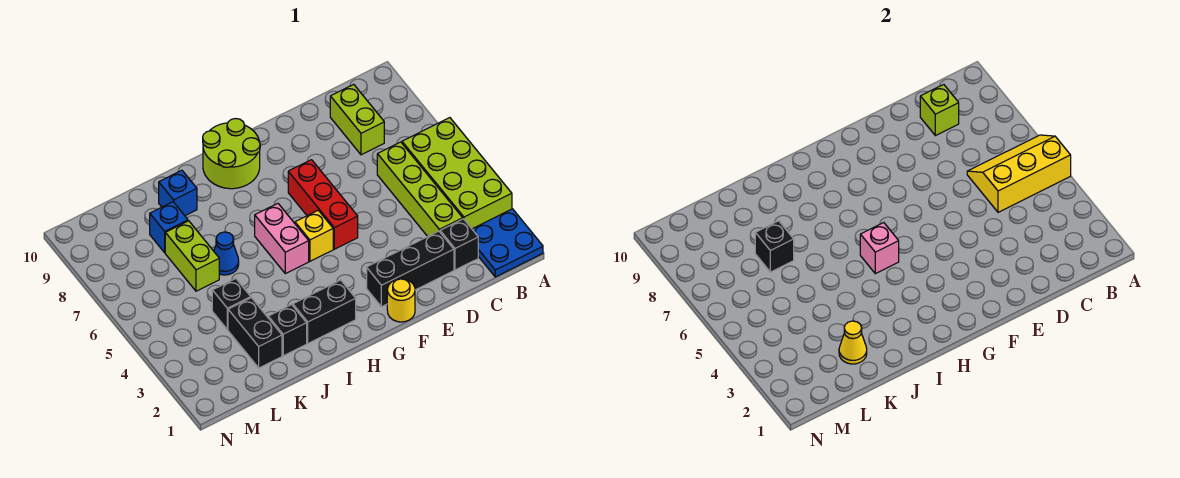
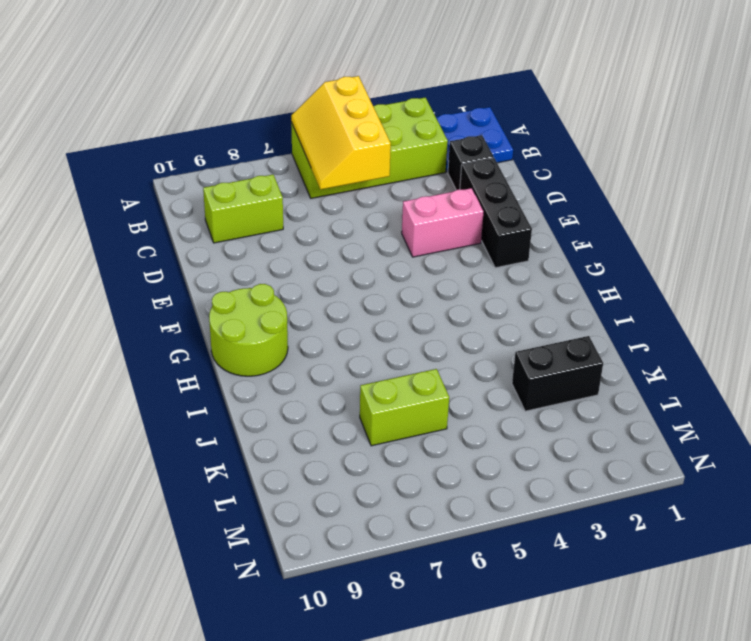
pink 1x2 brick [402,188,484,257] -> pink 1x2 brick moved to [255,204,309,274]
none -> lime 1x4 brick [377,142,463,236]
none -> yellow 1x1 round brick [387,279,415,322]
none -> red 1x3 brick [288,160,358,249]

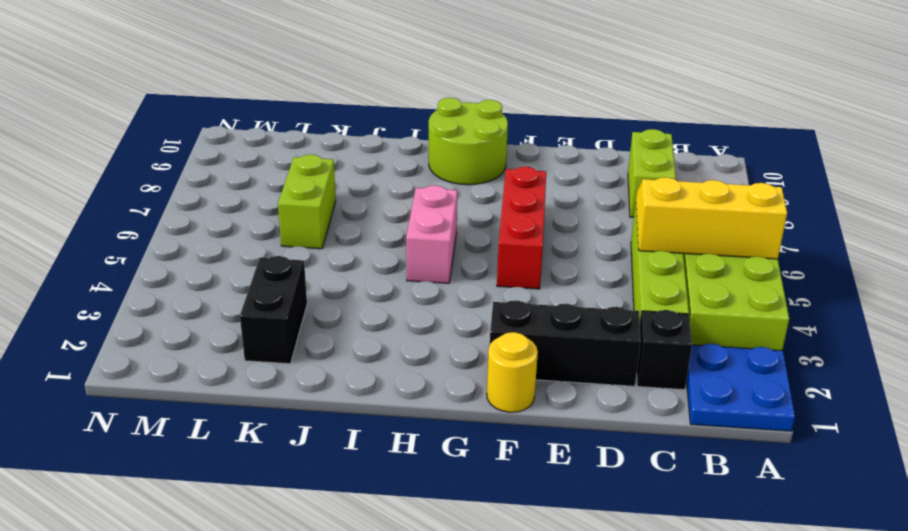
none -> yellow 1x1 brick [295,210,333,261]
none -> black 1x2 brick [293,280,356,343]
none -> black 1x1 brick [268,305,307,356]

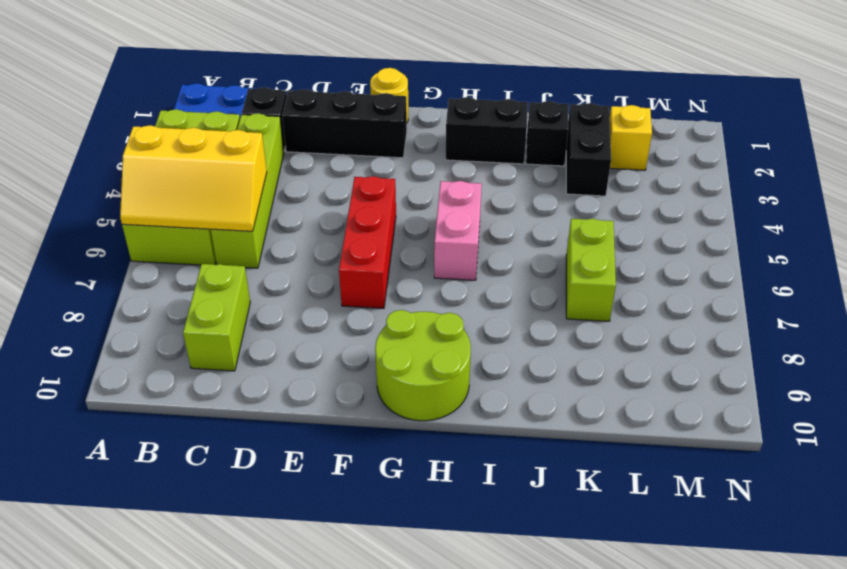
yellow 1x1 brick [610,105,652,170] -> yellow 1x1 brick moved to [295,210,333,261]
none -> blue 1x1 cone [214,232,239,275]
none -> blue 1x1 brick [159,170,197,216]
none -> black 1x1 brick [212,279,251,330]

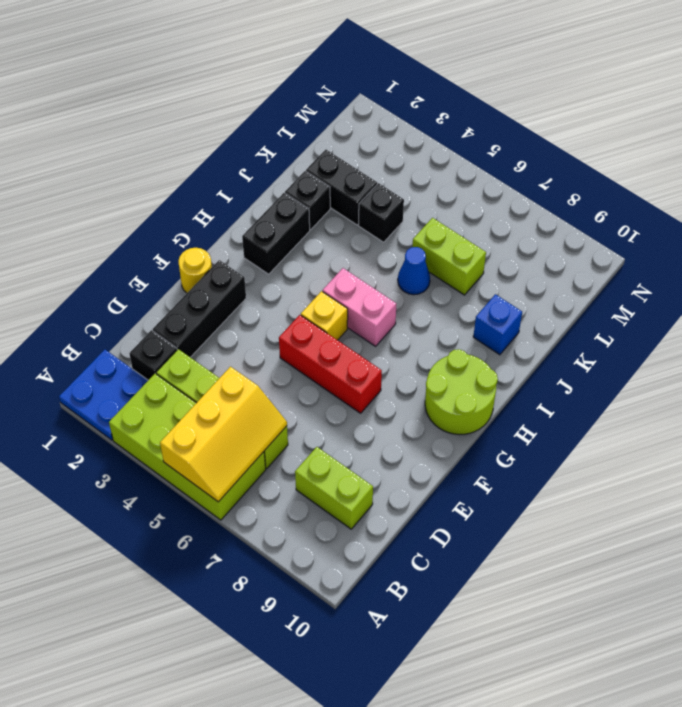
none -> blue 1x1 brick [150,202,188,253]
none -> lime 1x1 brick [920,85,959,136]
none -> pink 1x1 brick [860,223,899,274]

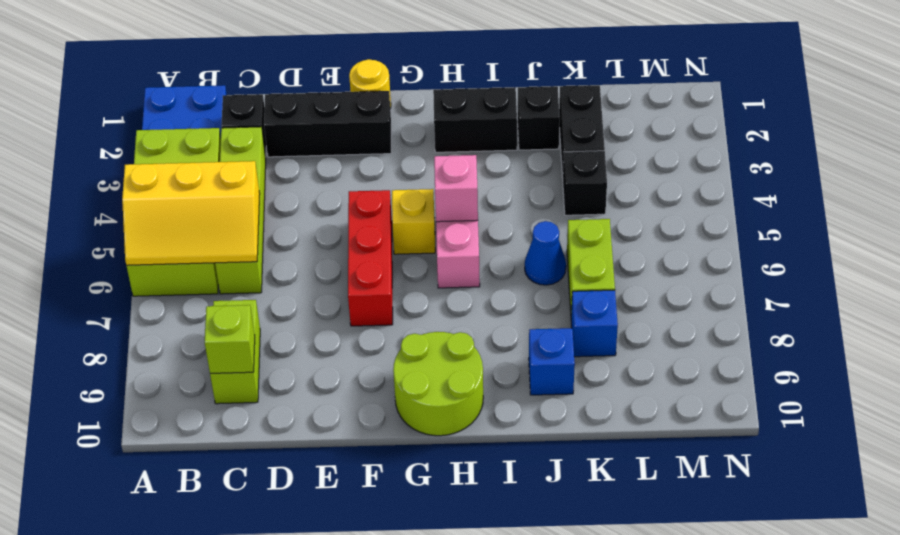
none -> yellow 1x1 cone [839,321,867,364]
none -> black 1x1 brick [755,221,794,272]

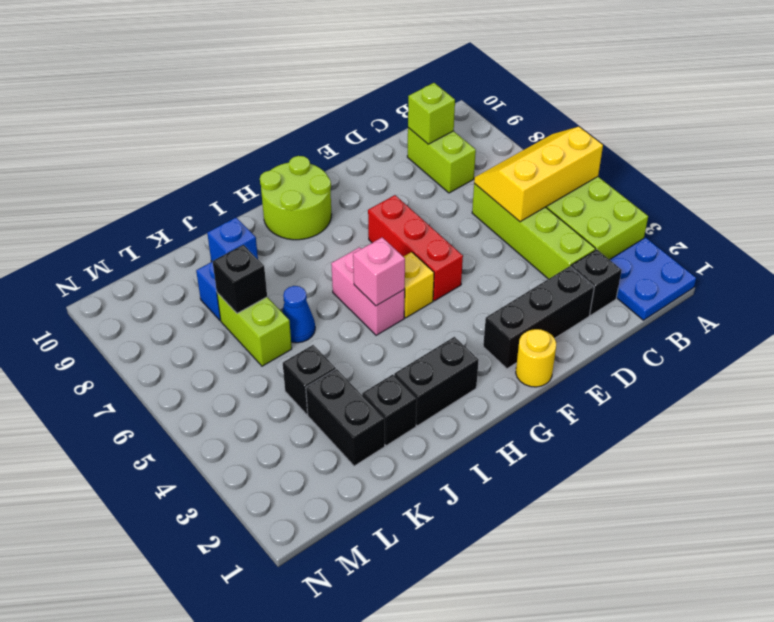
none -> yellow 1x1 cone [839,321,867,364]

